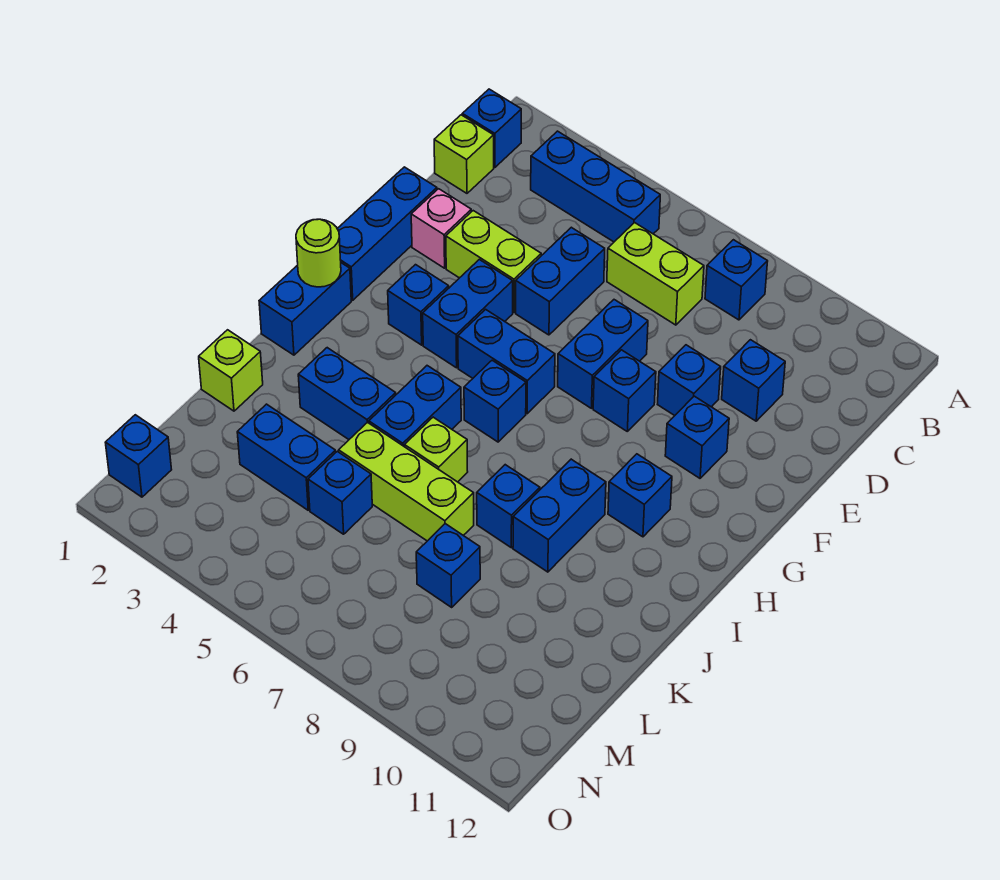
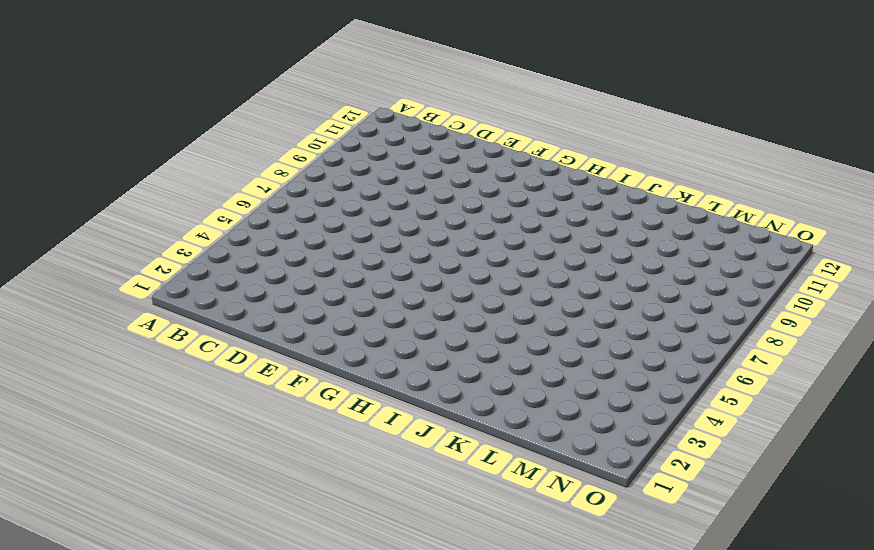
none -> blue 1x1 brick [462,89,521,167]
none -> blue 1x3 brick [531,131,660,242]
none -> blue 1x1 brick [705,240,768,320]
none -> lime 1x1 brick [434,115,494,193]

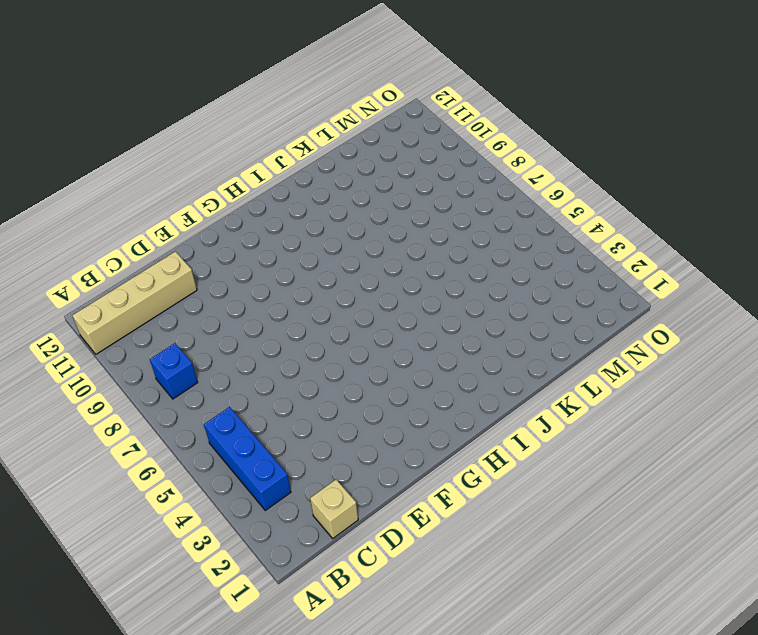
tan 1x4 brick [72,251,197,354] -> none
tan 1x1 brick [310,480,358,538] -> lime 1x1 brick [434,115,494,193]
none -> blue 1x1 brick [462,89,521,167]
none -> lime 1x2 brick [607,223,704,325]
none -> blue 1x2 brick [516,227,605,335]
none -> blue 1x1 brick [722,340,785,421]

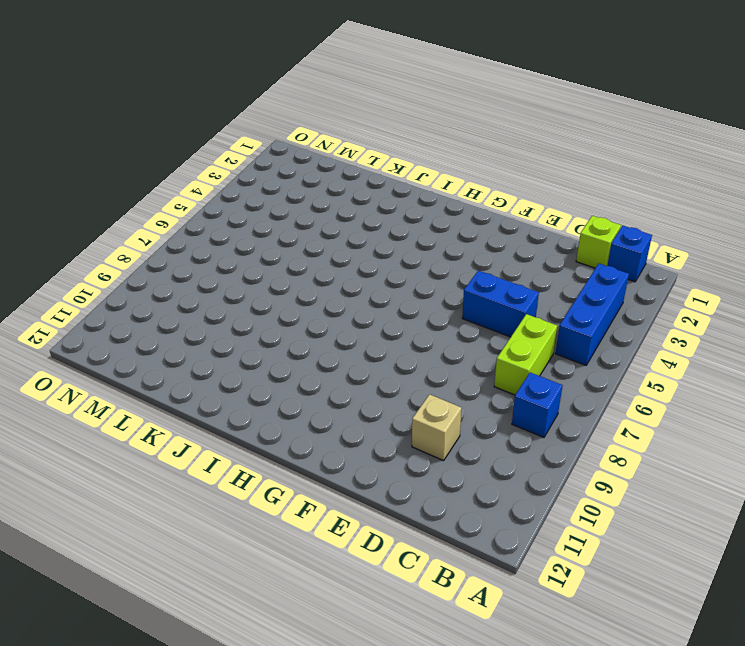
tan 1x1 brick [412,394,462,461] -> blue 1x1 brick [722,340,785,421]
none -> blue 1x3 brick [337,167,437,300]
none -> pink 1x1 brick [411,189,471,268]
none -> lime 1x2 brick [446,211,541,313]
none -> blue 1x2 brick [558,300,648,408]

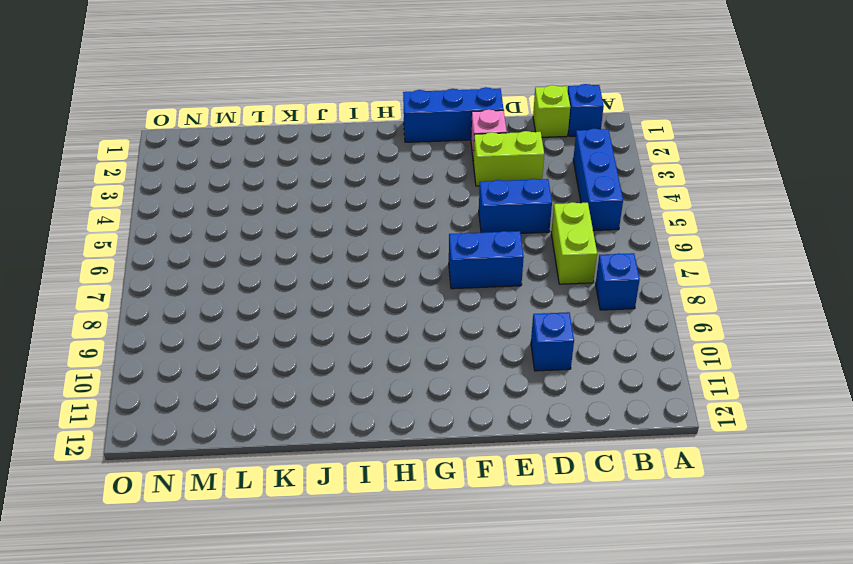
lime 1x2 brick [473,131,544,186] -> lime 1x2 brick turned to [446,211,541,313]
none -> blue 1x1 brick [657,345,721,416]
none -> blue 1x2 brick [423,259,513,368]
none -> blue 1x1 brick [593,350,656,431]
none -> blue 1x1 brick [665,396,729,478]

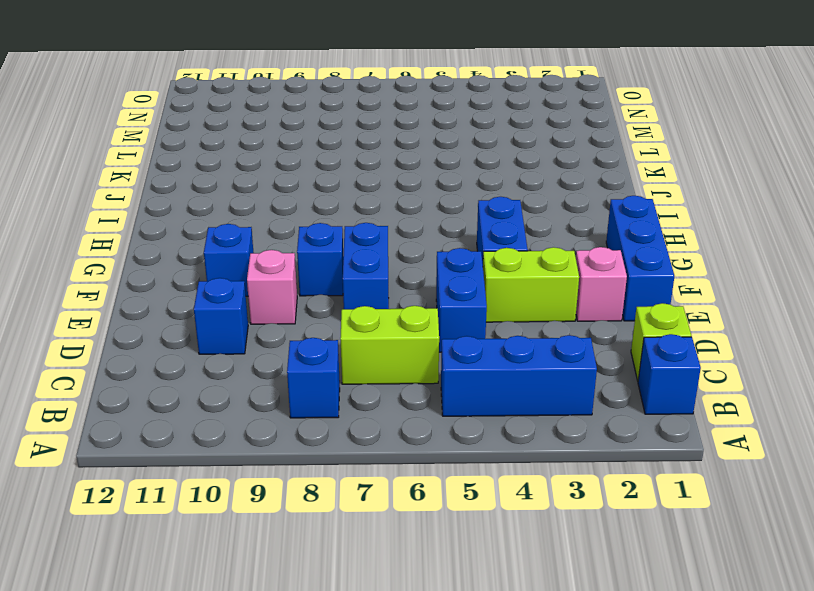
pink 1x1 brick [247,250,297,324] -> blue 1x1 brick [657,345,721,416]
none -> blue 1x1 brick [388,265,449,345]
none -> blue 1x2 brick [458,309,555,414]
none -> blue 1x2 brick [259,263,351,355]
none -> blue 1x1 brick [464,360,526,442]

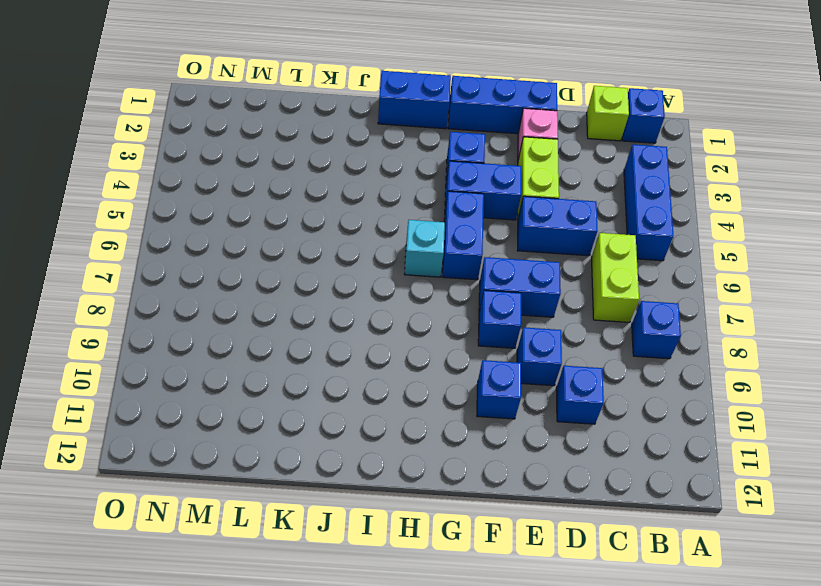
cyan 1x1 brick [405,220,445,277] -> blue 1x1 brick [464,360,526,442]
none -> blue 1x1 brick [608,454,672,537]
none -> blue 1x2 brick [369,366,461,447]
none -> blue 1x2 brick [513,459,606,572]
none -> blue 1x2 brick [298,348,396,439]

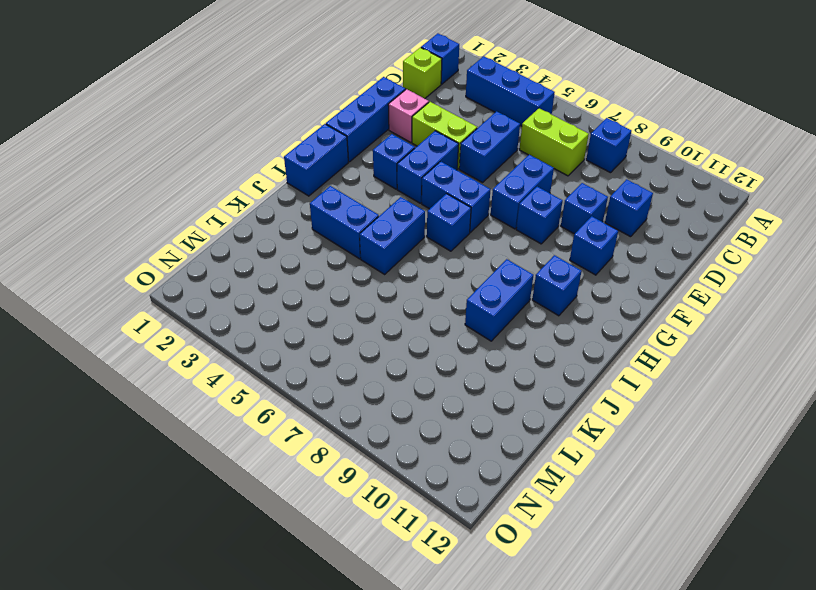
none -> lime 1x1 brick [405,417,468,482]
none -> blue 1x1 brick [477,465,540,548]
none -> lime 1x1 brick [199,330,263,411]
none -> lime 1x3 brick [339,422,474,541]

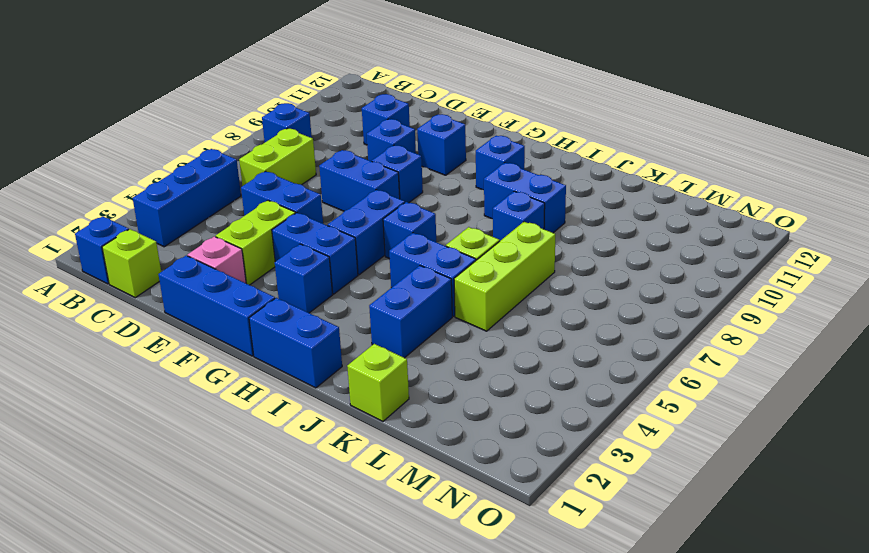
none -> blue 1x2 brick [237,404,336,510]
none -> blue 1x1 brick [308,451,372,534]
none -> blue 1x1 brick [416,524,480,607]
none -> blue 1x1 brick [105,415,172,497]

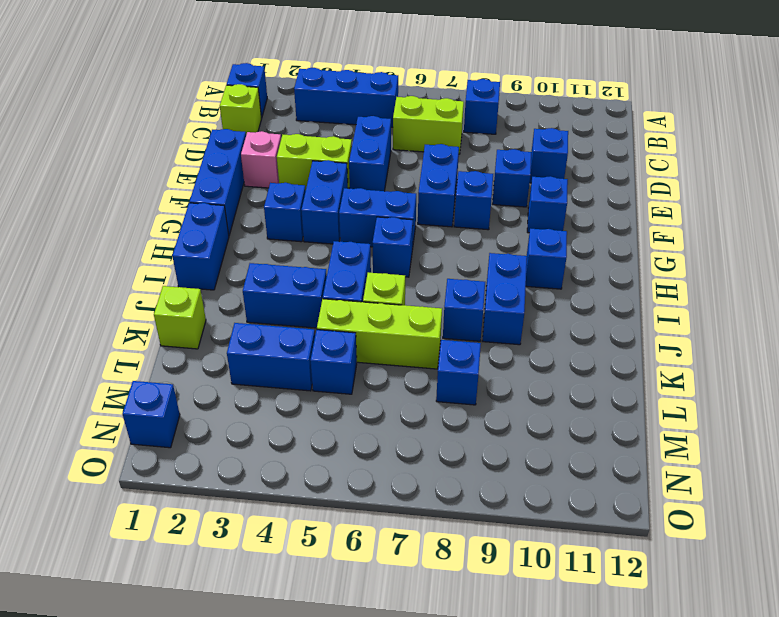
none -> lime 1x1 round brick [296,219,341,287]

